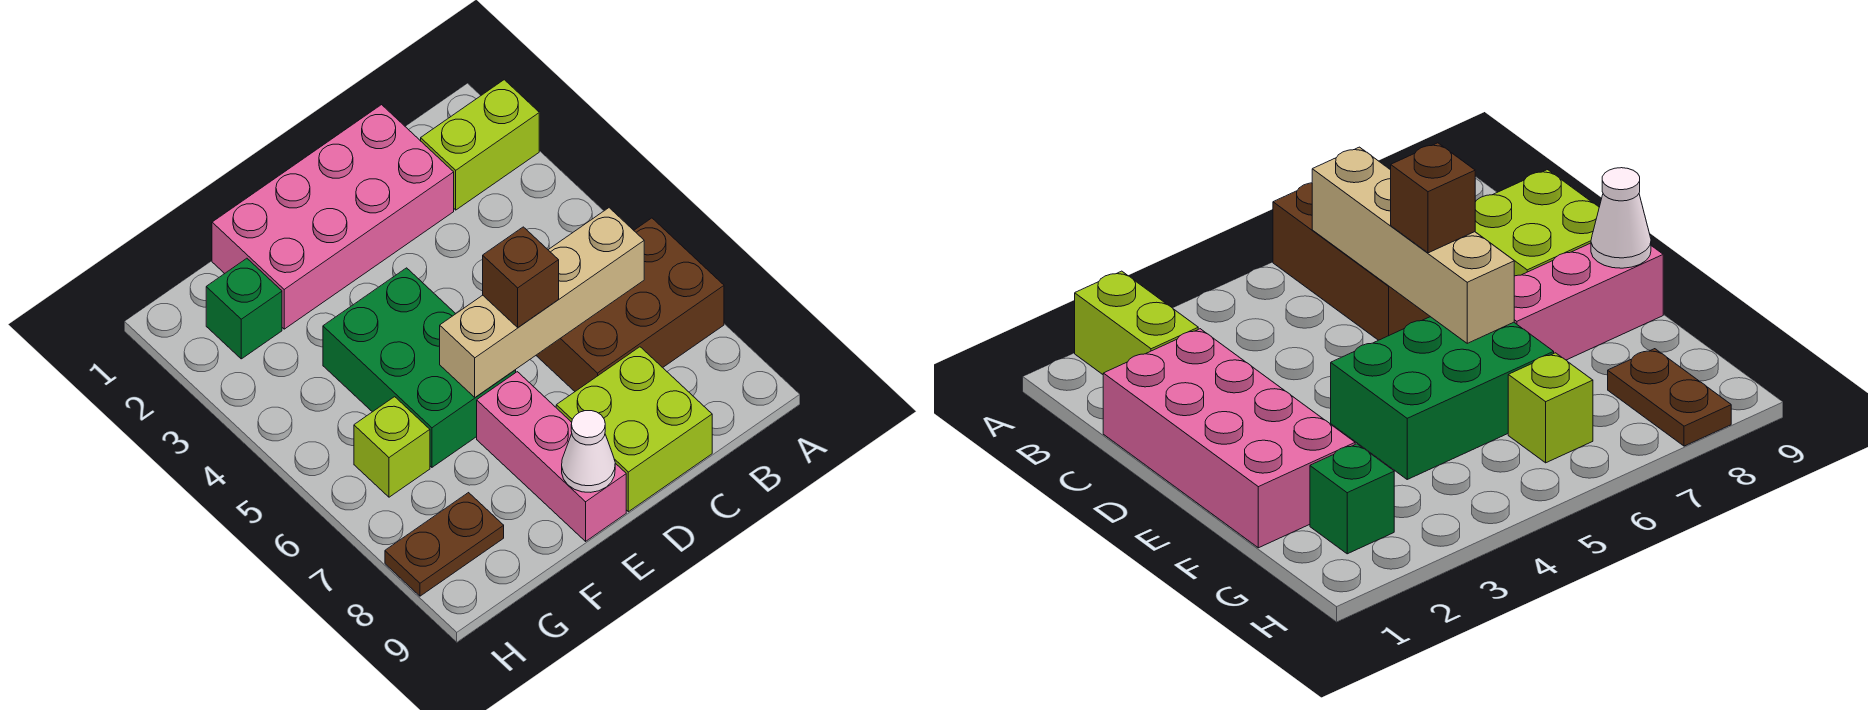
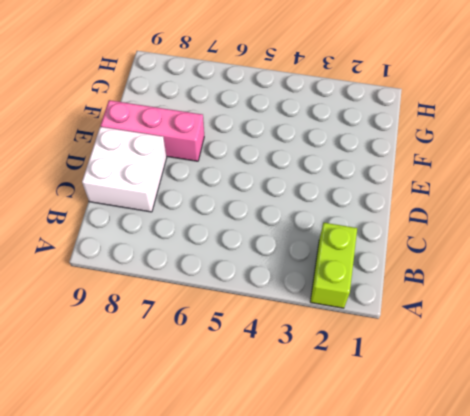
white 2x2 brick [82,127,167,212] -> lime 2x2 brick [556,347,712,512]
none -> brown 2x3 brick [536,218,724,391]
none -> pink 2x4 brick [212,105,454,329]
none -> green 2x3 brick [323,268,516,467]

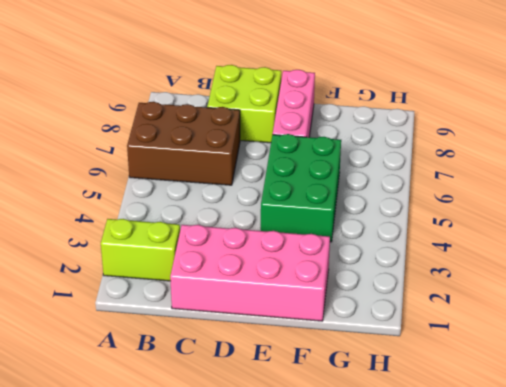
none -> green 1x1 brick [206,258,282,359]
none -> lime 1x1 brick [354,397,430,497]
none -> brown 1x2 plate [385,493,504,596]

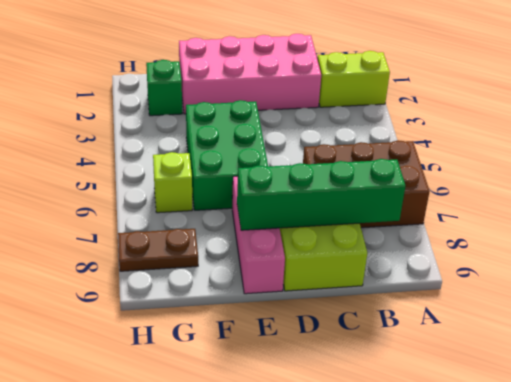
green 1x4 brick [237,159,405,230] -> none
none -> tan 1x4 brick [440,208,644,397]
none -> white 1x1 cone [562,411,615,492]
none -> brown 1x1 brick [483,227,559,327]

